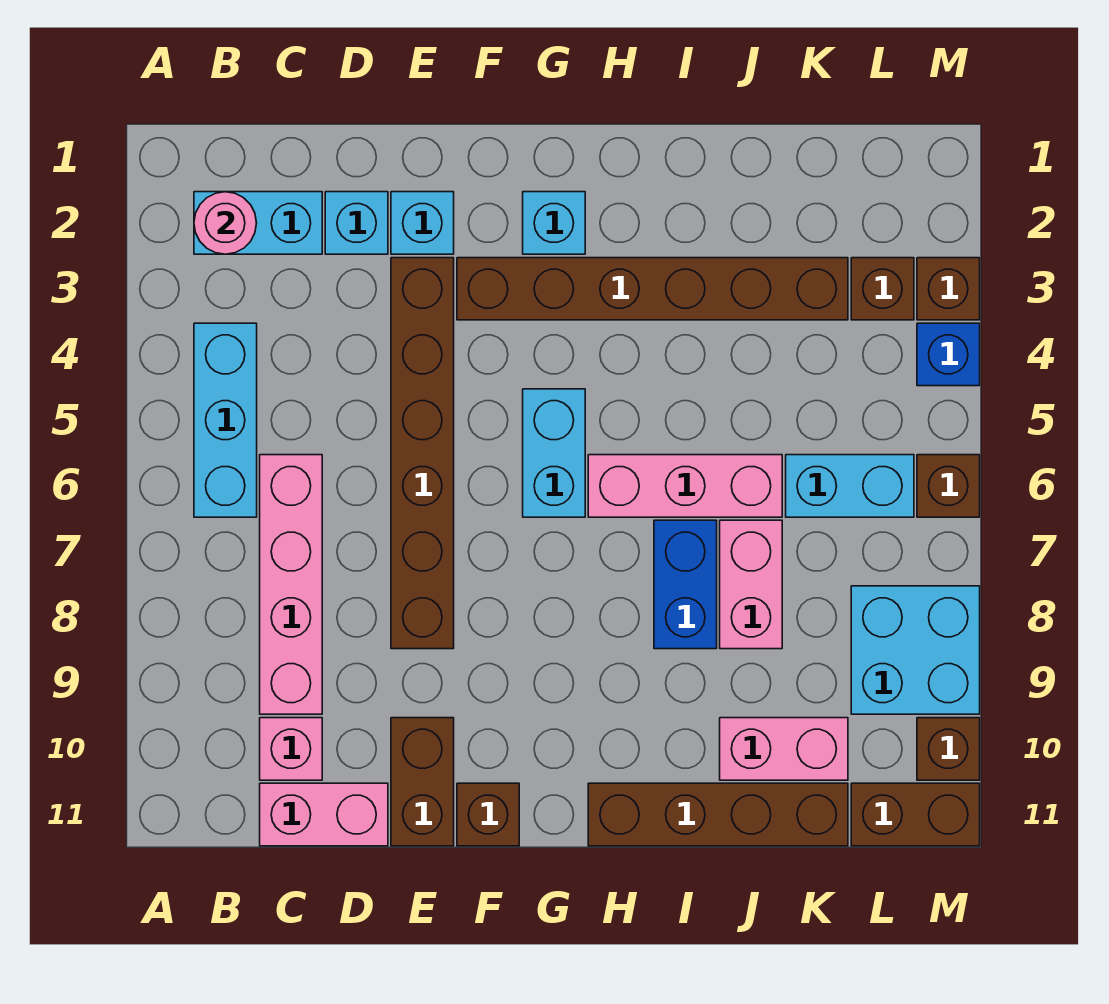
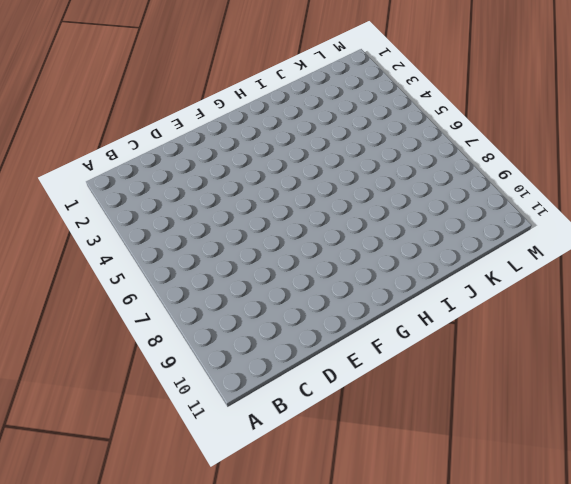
none -> cyan 1x2 brick [194,192,322,254]
none -> cyan 1x3 brick [194,323,257,517]
none -> pink 1x4 brick [260,455,322,714]

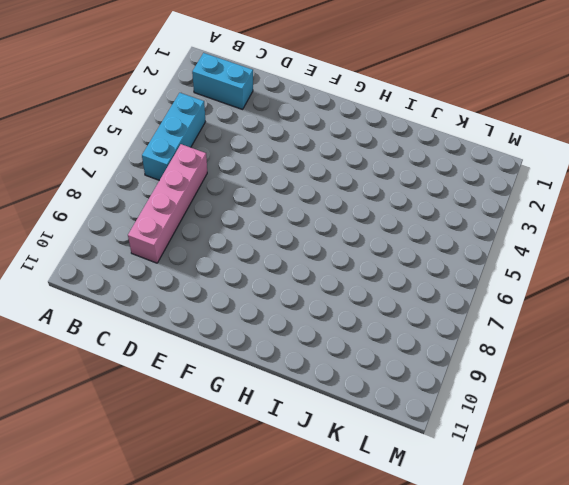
none -> pink 1x1 brick [260,718,322,780]
none -> pink 1x2 brick [260,783,388,846]
none -> cyan 1x1 brick [325,192,388,254]

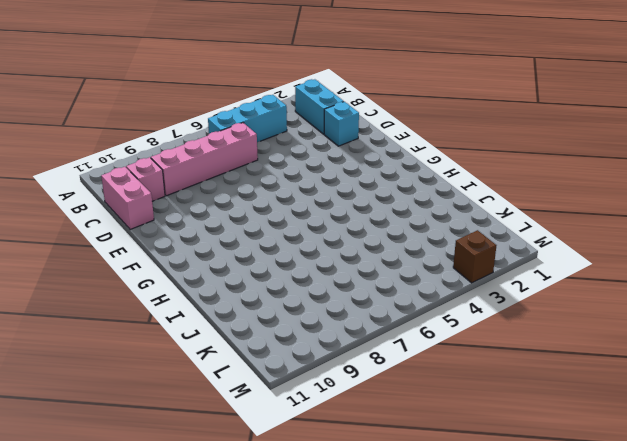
none -> cyan 1x1 brick [391,192,454,254]
none -> brown 1x6 brick [391,258,454,649]
none -> brown 1x2 brick [391,718,454,846]

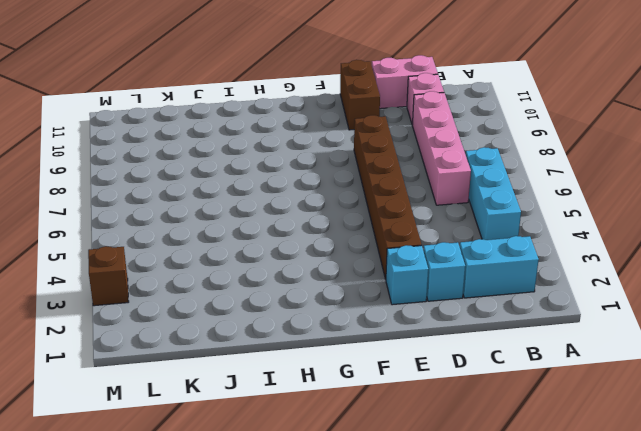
none -> brown 1x6 brick [457,258,848,320]
none -> brown 1x1 brick [457,783,519,846]
none -> cyan 1x1 brick [523,192,585,254]

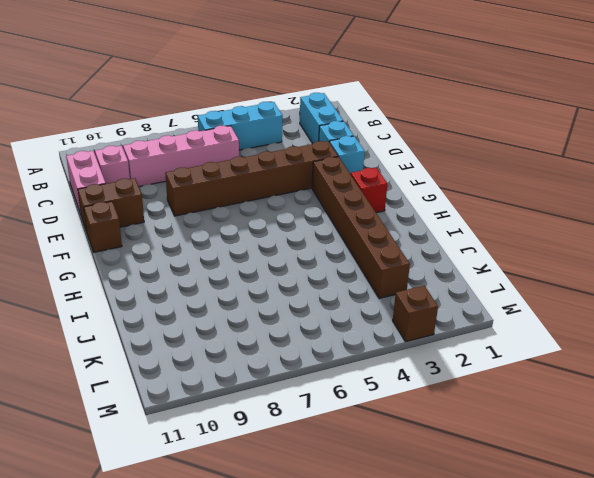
red 1x1 brick [351,168,387,213] -> cyan 1x1 brick [523,192,585,254]
none -> cyan 1x2 brick [523,389,585,517]
none -> pink 1x3 brick [588,455,782,517]
none -> brown 1x4 brick [588,783,848,846]

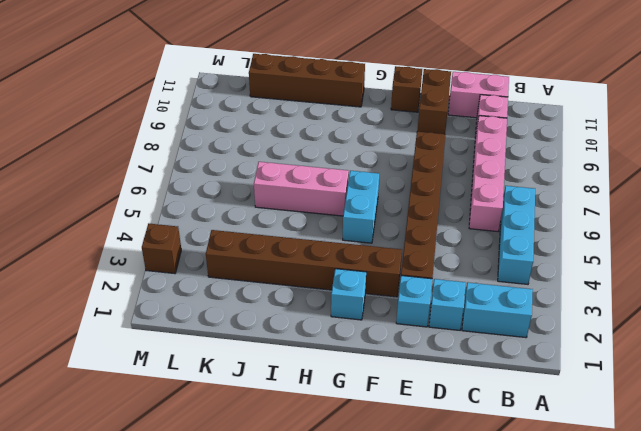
none -> blue 1x2 brick [654,520,717,649]
none -> pink 1x2 brick [720,520,782,649]
none -> pink 1x2 brick [720,718,848,780]

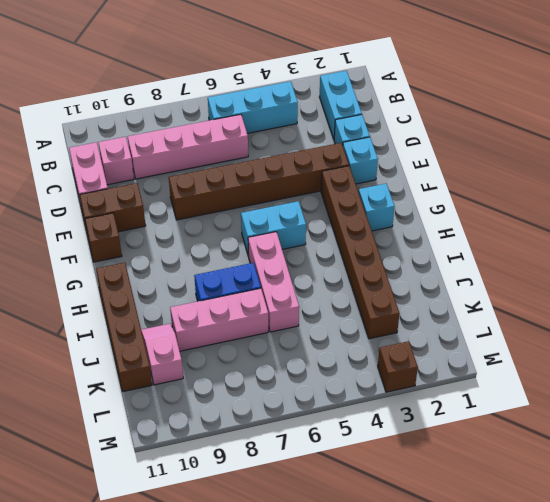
pink 1x3 brick [170,288,268,351] -> pink 1x2 brick [720,520,782,649]
pink 1x2 slope [141,324,183,385] -> pink 1x2 brick [720,718,848,780]
none -> cyan 1x2 brick [786,455,914,517]
none -> brown 1x1 brick [851,258,914,320]
none -> cyan 2x2 brick [851,586,980,714]

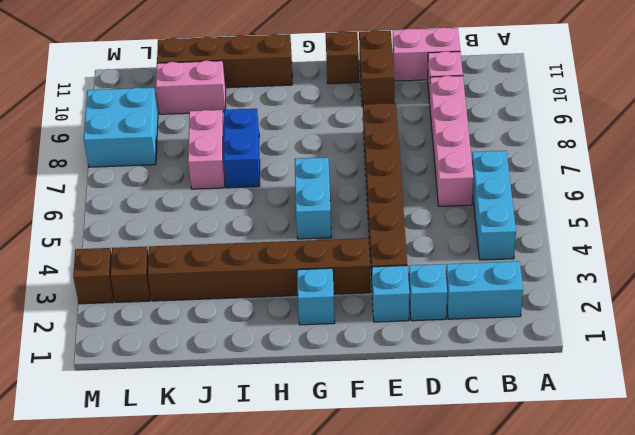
none -> pink 1x3 brick [588,455,782,517]
none -> cyan 1x2 brick [786,455,914,517]
none -> brown 1x2 brick [851,783,980,846]

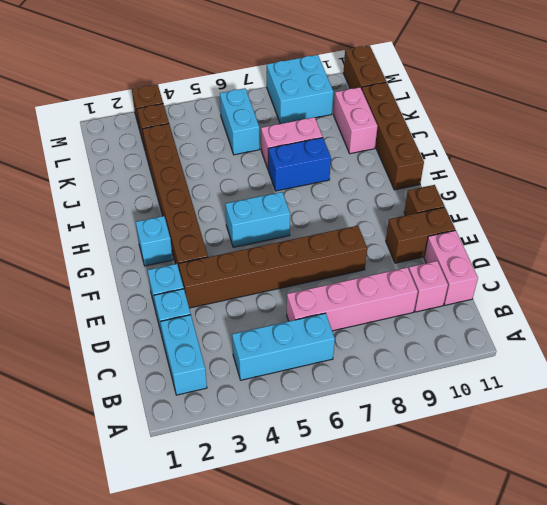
none -> pink 1x3 brick [588,455,782,517]
none -> blue 1x1 brick [917,323,980,386]
none -> brown 1x1 brick [917,455,980,517]

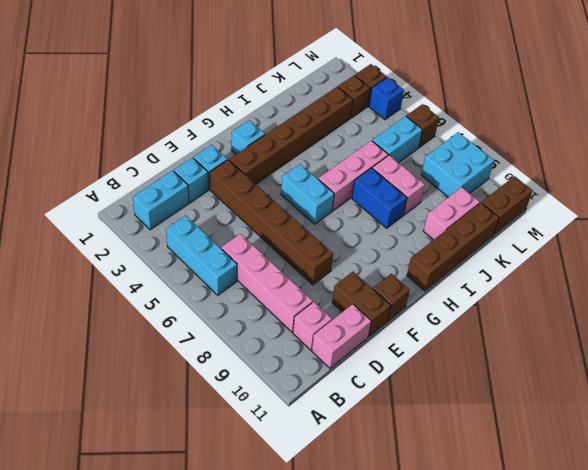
none -> brown 1x1 brick [917,718,980,780]
none -> pink 1x1 round brick [194,192,256,254]

